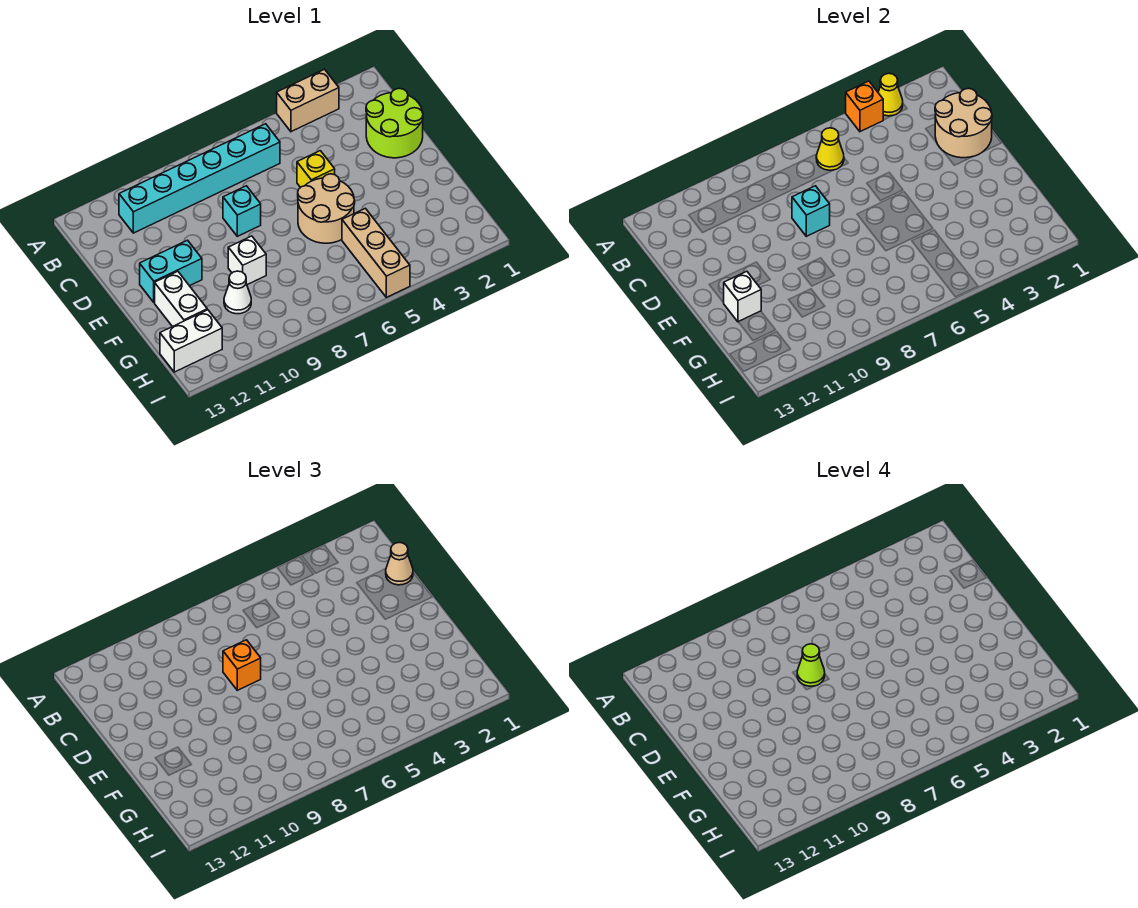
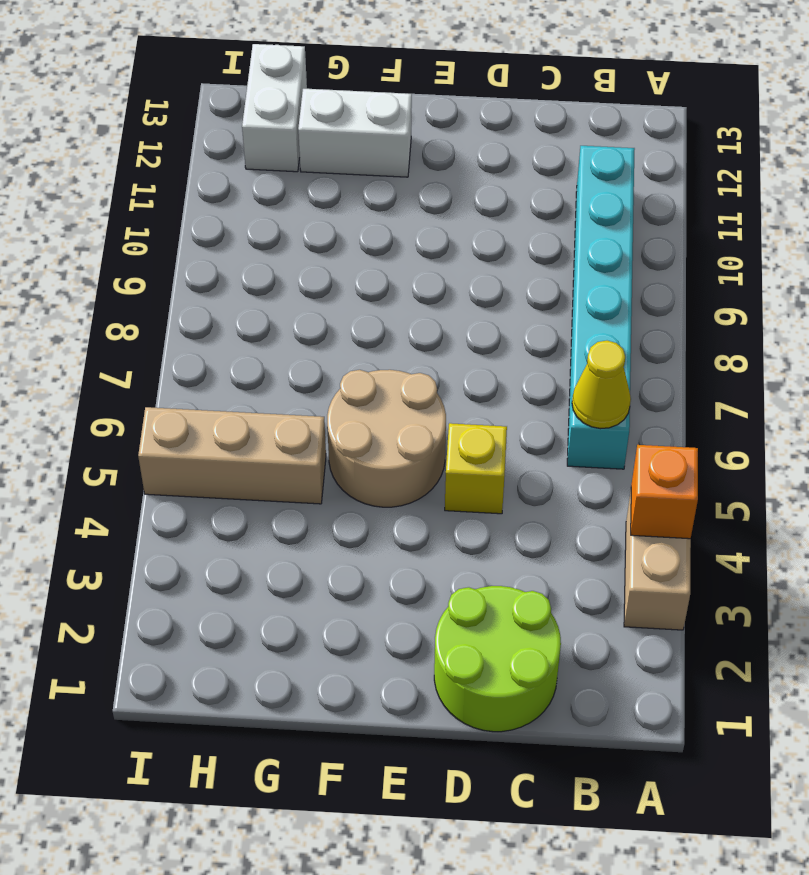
none -> cyan 1x1 brick [223,186,261,236]
none -> cyan 1x2 brick [140,240,202,302]
none -> white 1x1 brick [228,236,266,285]

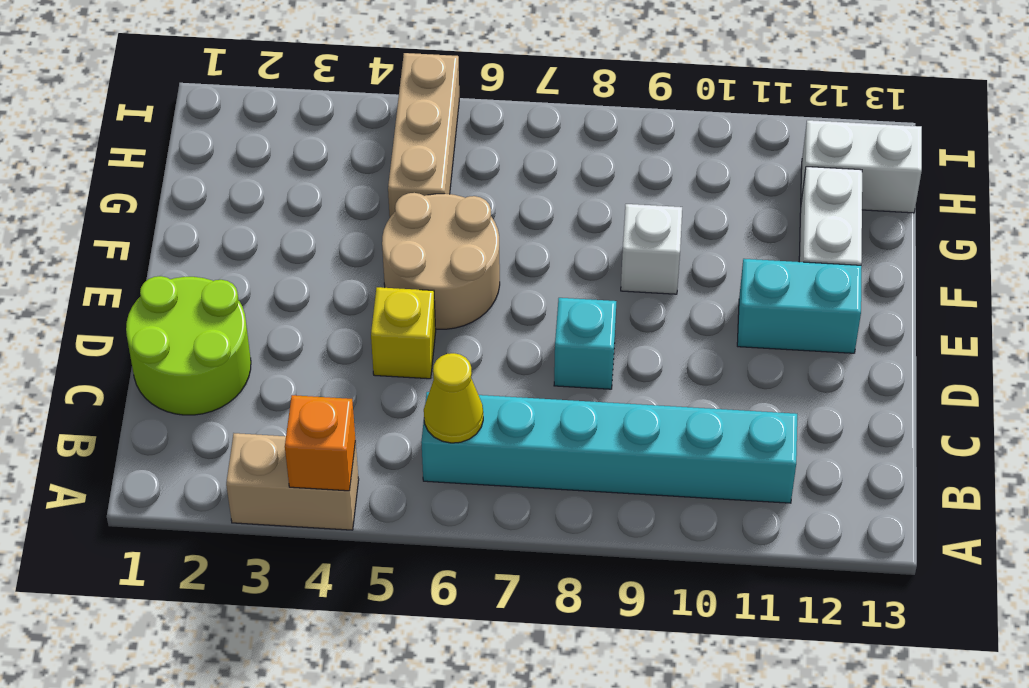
none -> white 1x1 cone [224,271,251,314]
none -> yellow 1x1 cone [878,73,903,116]
none -> tan 2x2 round brick [935,88,992,158]

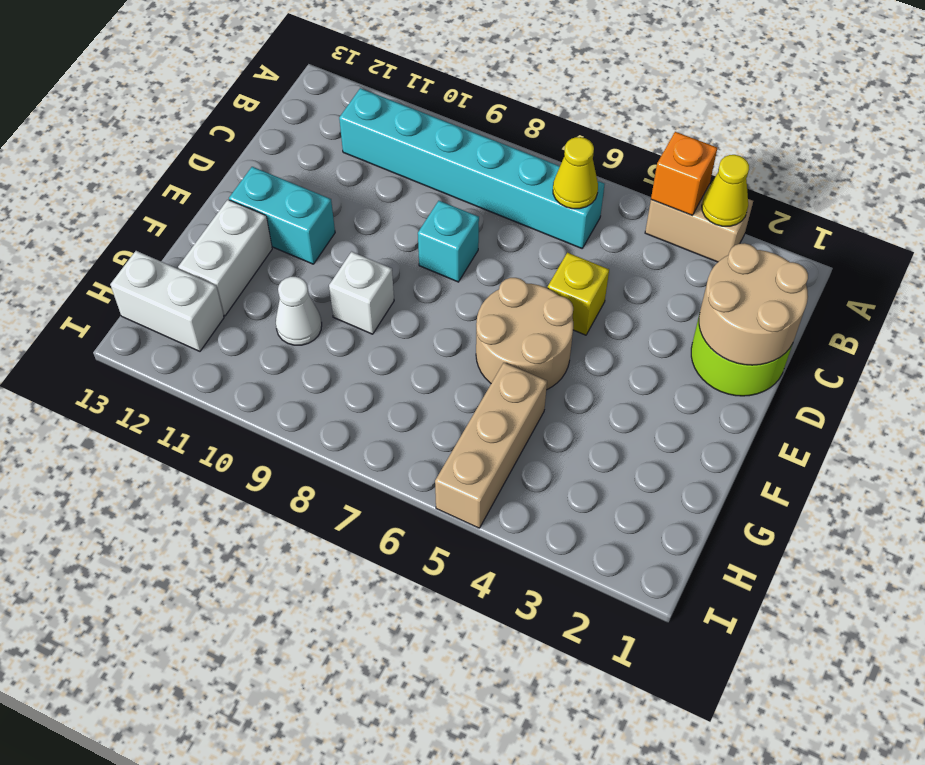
none -> cyan 1x1 brick [792,186,830,236]
none -> white 1x1 brick [724,271,761,322]
none -> tan 1x1 cone [386,542,413,585]

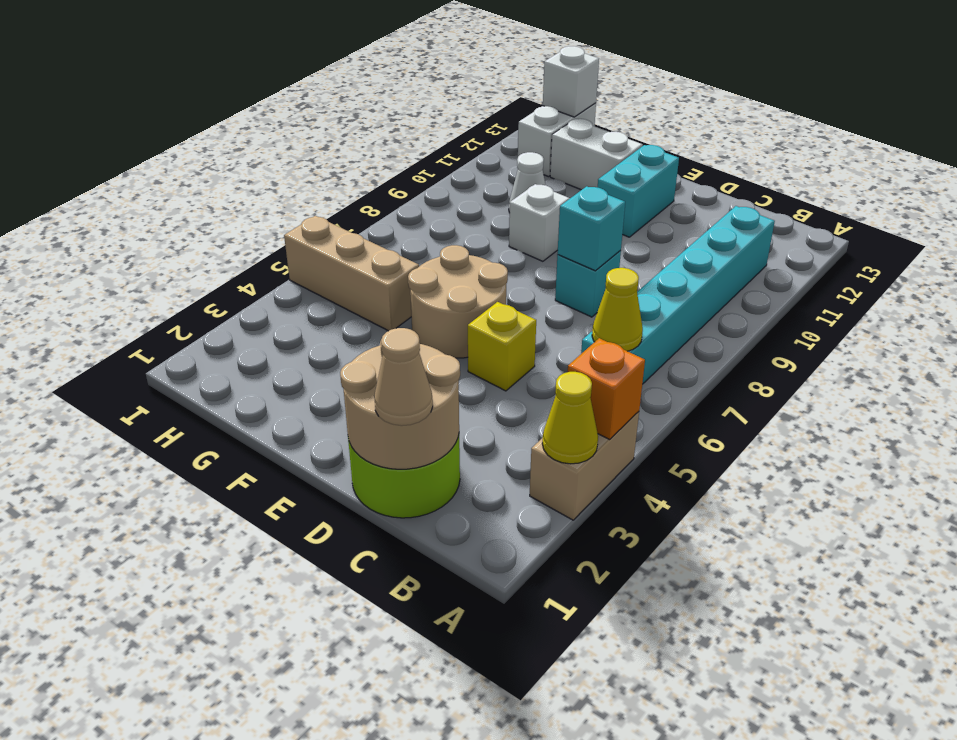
white 1x1 brick [543,46,599,117] -> white 1x1 brick moved to [724,271,761,322]
none -> orange 1x1 brick [223,640,261,690]
none -> lime 1x1 cone [797,644,825,686]

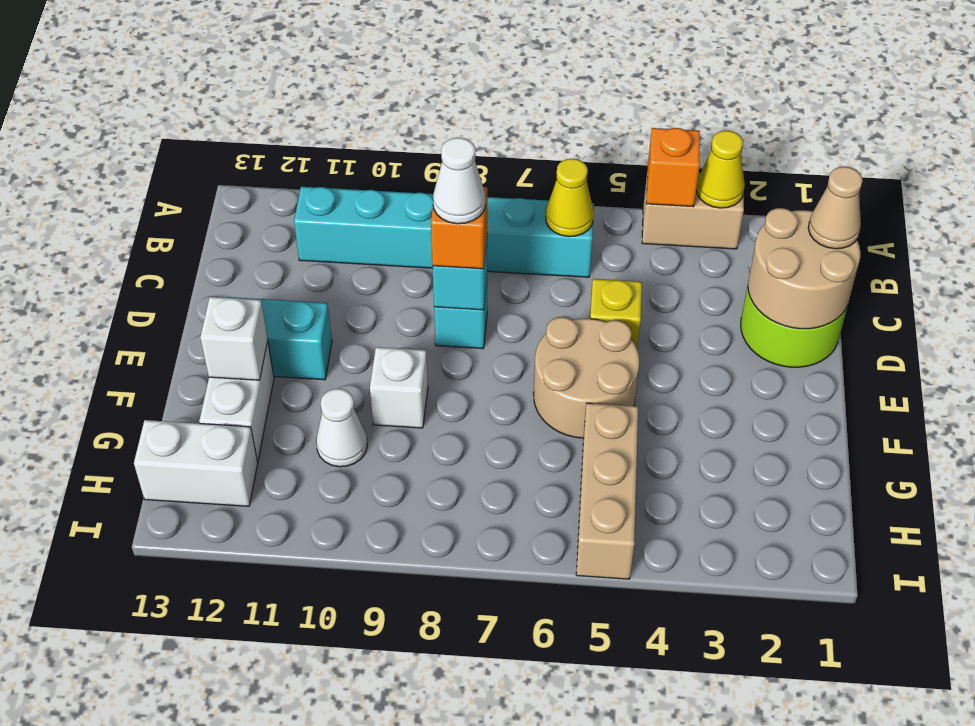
white 1x1 cone [433,138,485,224] -> lime 1x1 cone [797,644,825,686]

